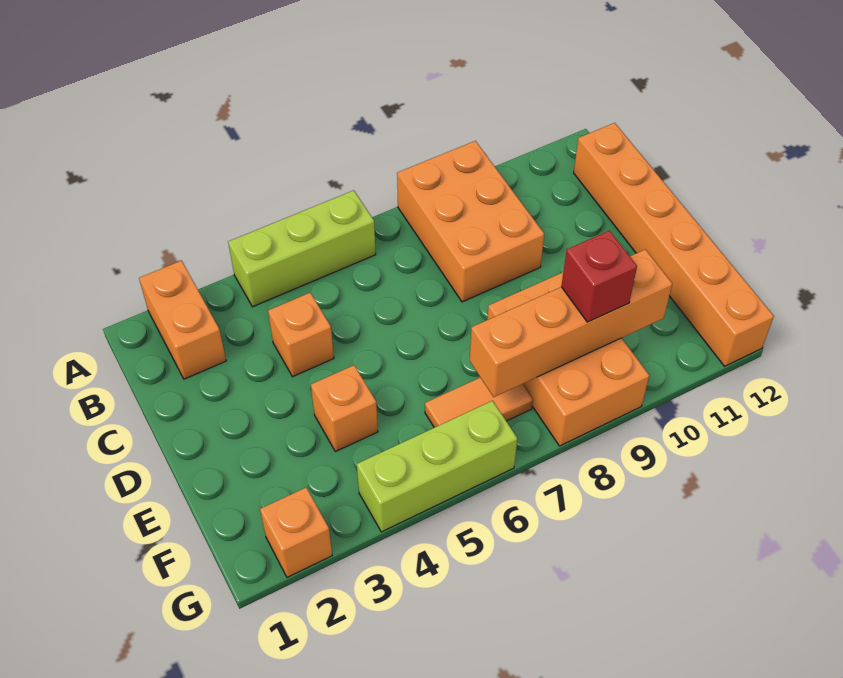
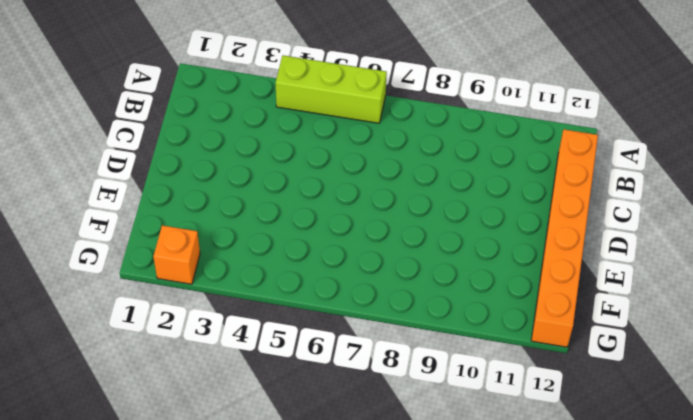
none -> orange 1x2 brick [139,261,226,379]
none -> orange 2x3 brick [397,141,544,302]
none -> orange 1x1 brick [268,293,334,377]

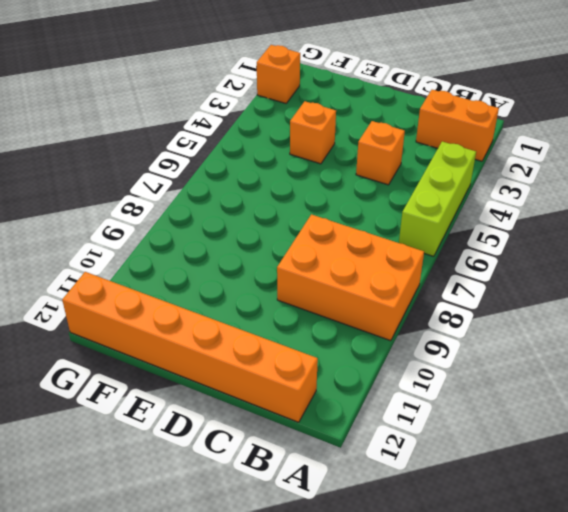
none -> orange 2x3 brick [488,273,649,446]
none -> orange 1x2 tile [425,378,533,428]
none -> lime 1x3 brick [357,401,517,532]

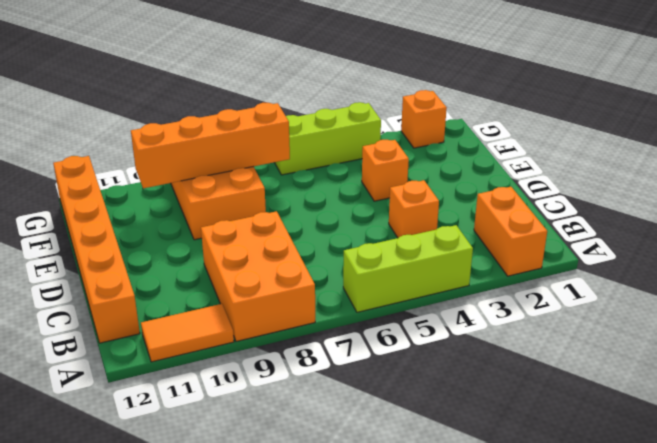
orange 1x2 tile [141,304,234,362] -> orange 1x2 tile moved to [425,378,533,428]
none -> red 1x1 brick [561,231,637,322]

